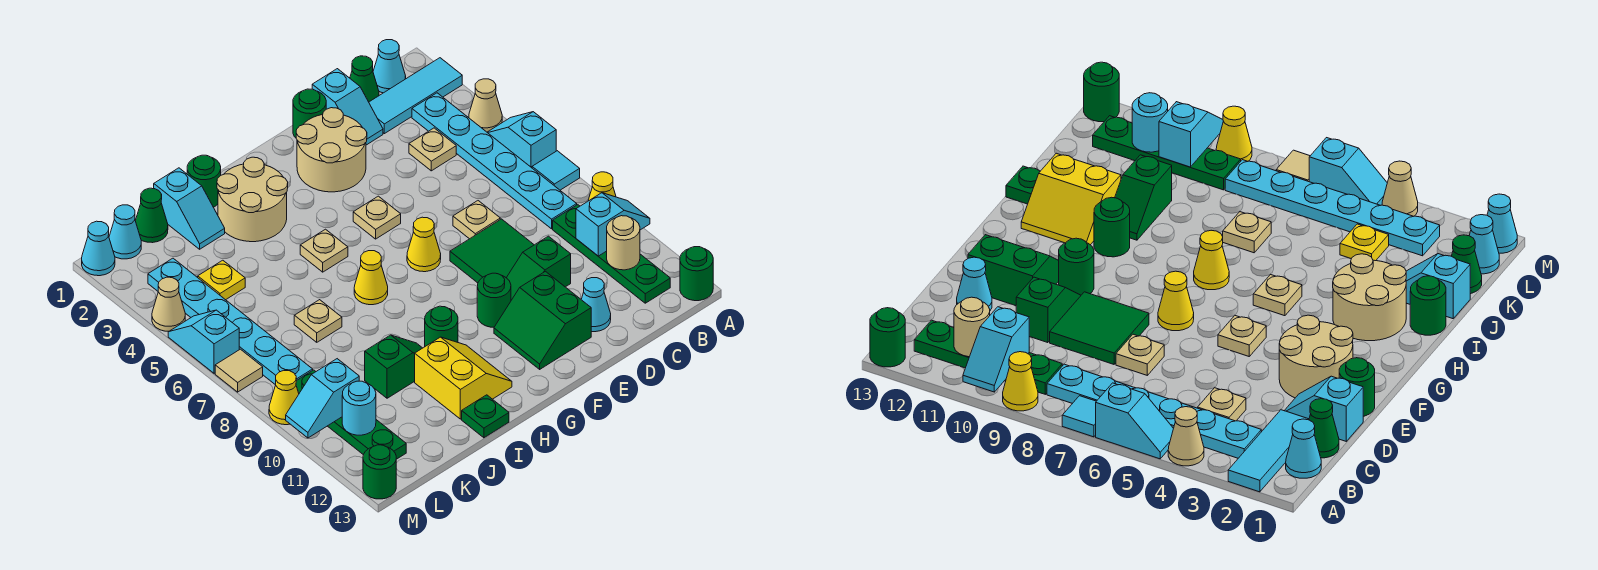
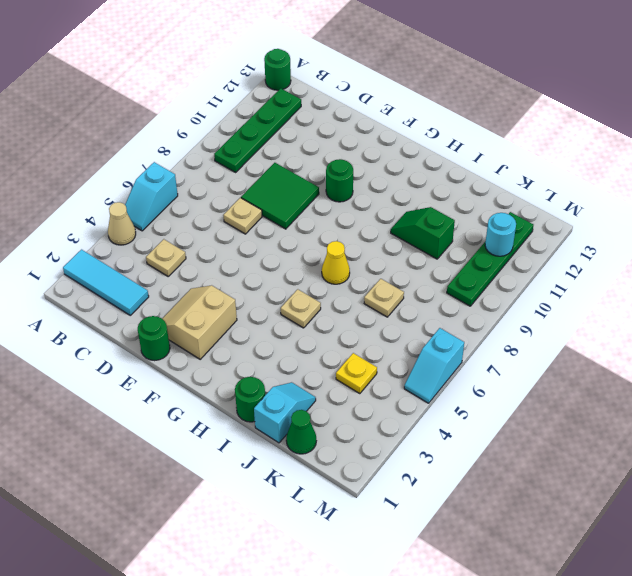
tan 2x2 slope [162,286,237,359] -> tan 2x2 round brick [296,108,367,192]
none -> cyan 1x1 tile [532,151,580,190]
none -> yellow 1x1 cone [588,172,616,201]
none -> cyan 1x1 cone [373,40,406,93]
none -> cyan 1x6 plate [412,93,577,229]

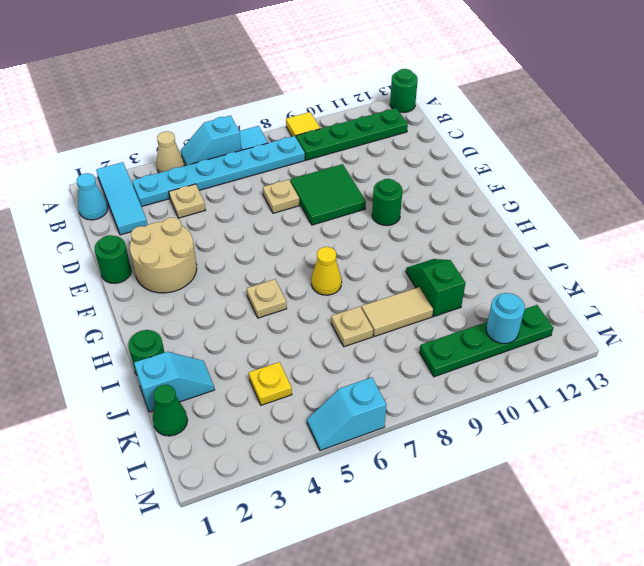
yellow 1x1 tile [286,112,320,137] -> yellow 1x1 cone [588,172,616,201]
tan 1x2 tile [362,287,433,337] -> none
none -> green 1x1 cone [350,56,379,102]
none -> cyan 1x2 slope [312,69,383,145]
none -> green 1x2 slope [507,236,571,300]
none -> cyan 1x1 cone [581,278,611,332]

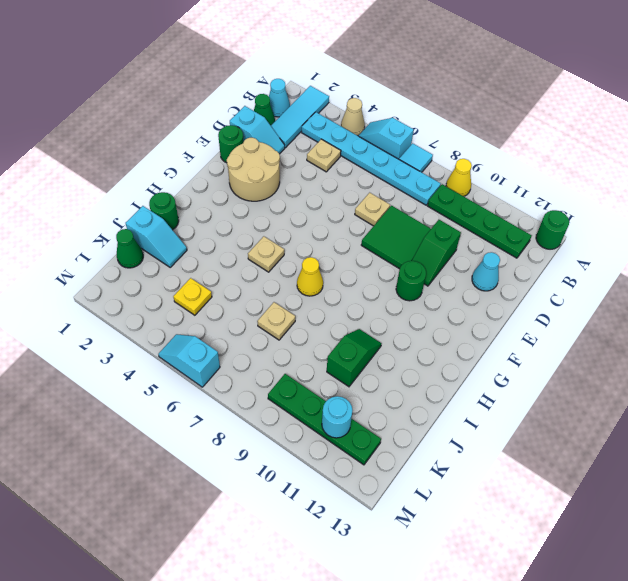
none -> green 2x2 slope [494,271,591,369]
none -> tan 1x1 plate [353,196,401,239]
none -> yellow 1x1 cone [407,217,441,272]
none -> tan 2x2 round brick [217,157,288,242]

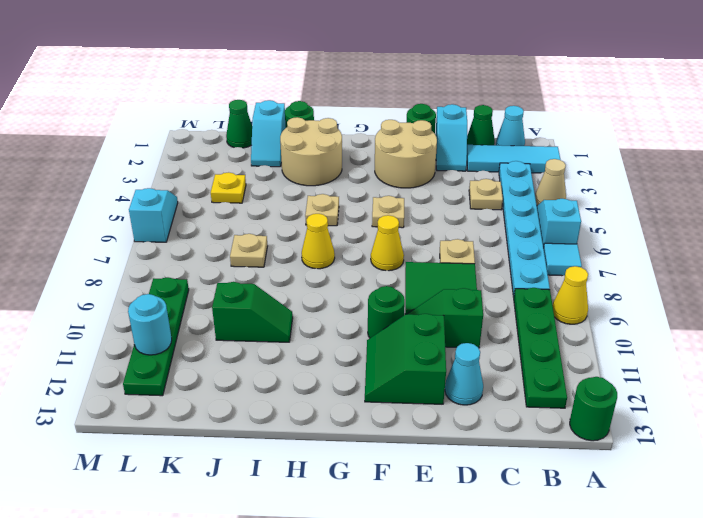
none -> green 1x1 round brick [425,306,458,346]
none -> yellow 2x2 slope [415,337,512,419]
none -> green 1x1 plate [462,395,509,438]
none -> cyan 1x1 cone [109,205,141,259]

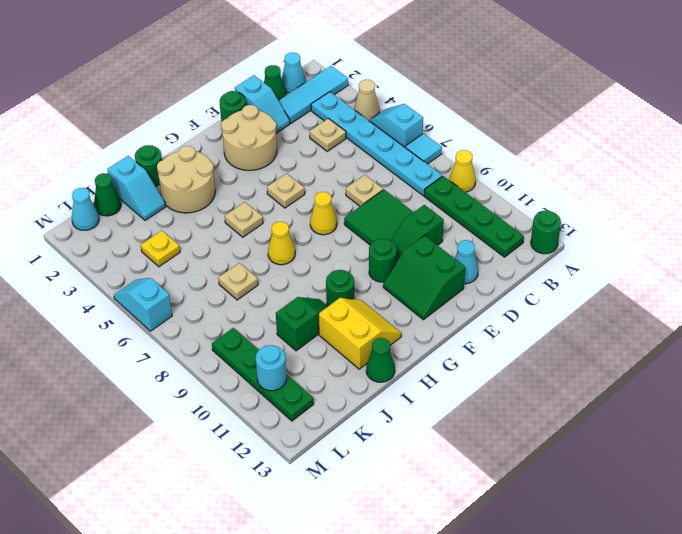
green 1x1 cone [366,338,395,382] -> green 1x1 plate [462,395,509,438]
none -> cyan 1x6 plate [148,258,313,385]
none -> cyan 1x1 cone [82,221,115,276]
none -> tan 1x1 cone [152,277,185,331]
none -> tan 1x1 tile [215,349,263,392]

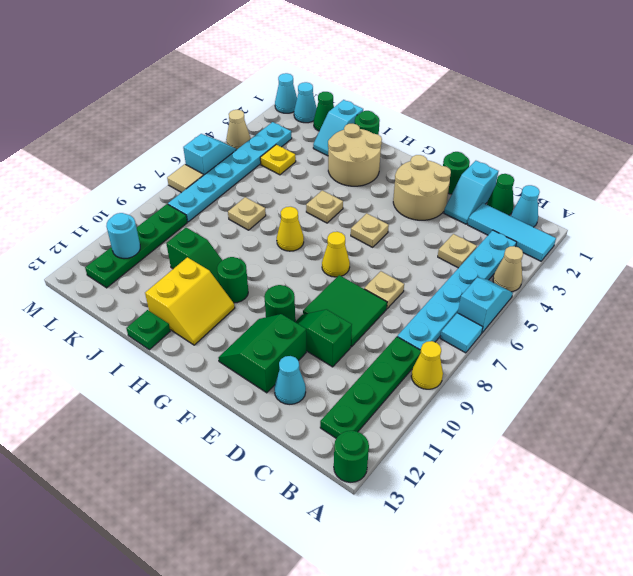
none -> yellow 1x1 cone [269,371,299,425]
none -> green 1x1 round brick [363,445,396,499]
none -> cyan 1x2 slope [576,193,650,256]
none -> tan 1x1 round brick [607,216,640,270]

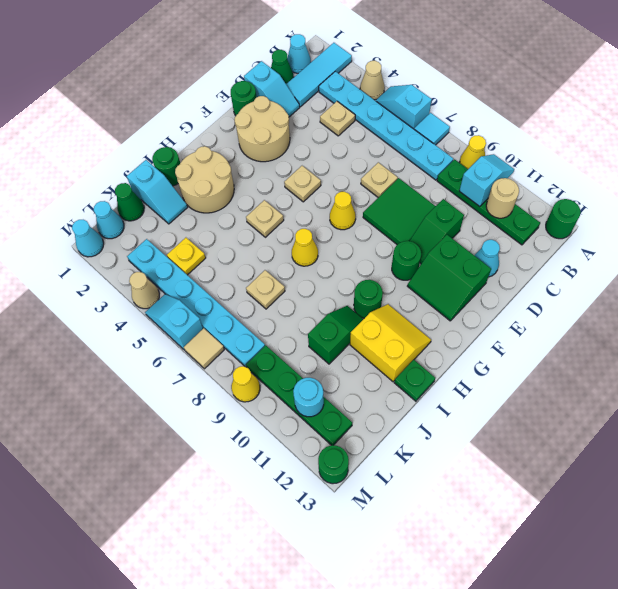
none -> cyan 1x2 slope [286,359,359,438]

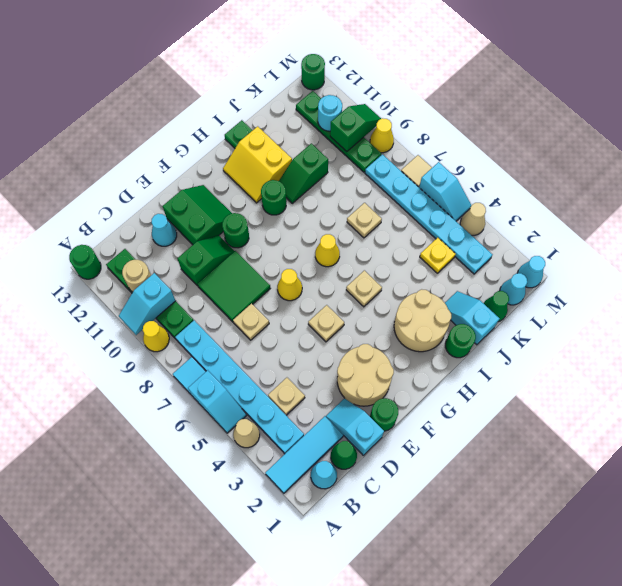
green 1x2 slope [330,104,381,151] -> cyan 1x2 slope [286,359,359,438]

